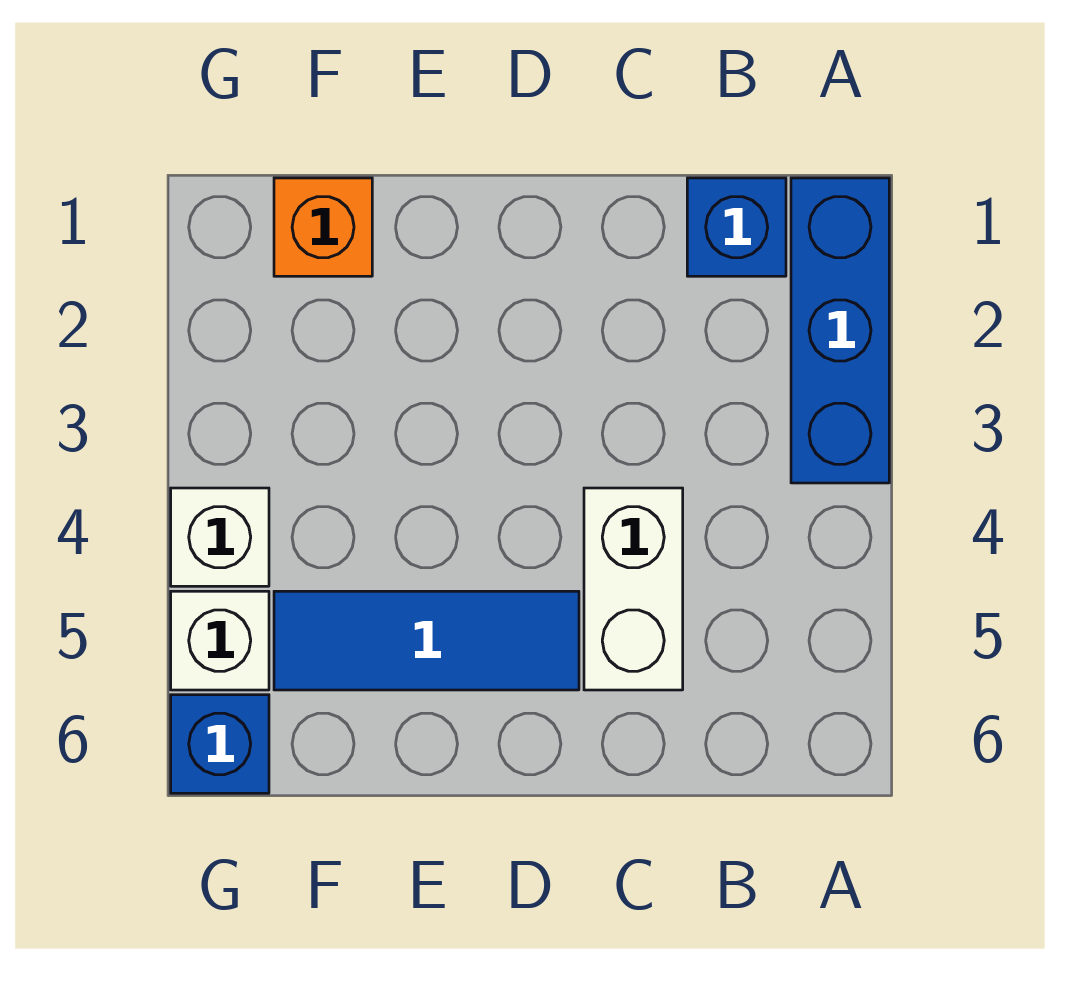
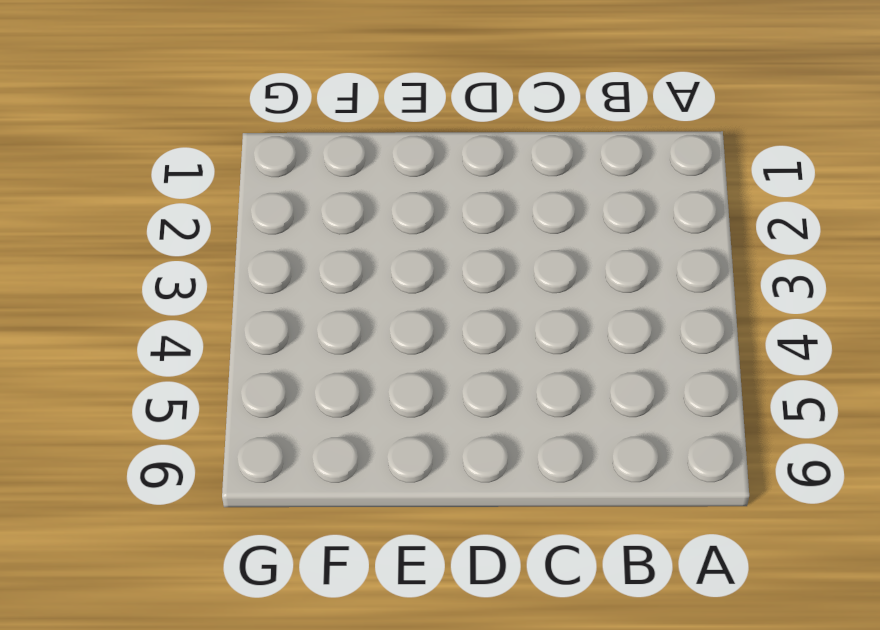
none -> blue 1x3 brick [791,178,889,483]
none -> blue 1x1 brick [687,178,786,276]

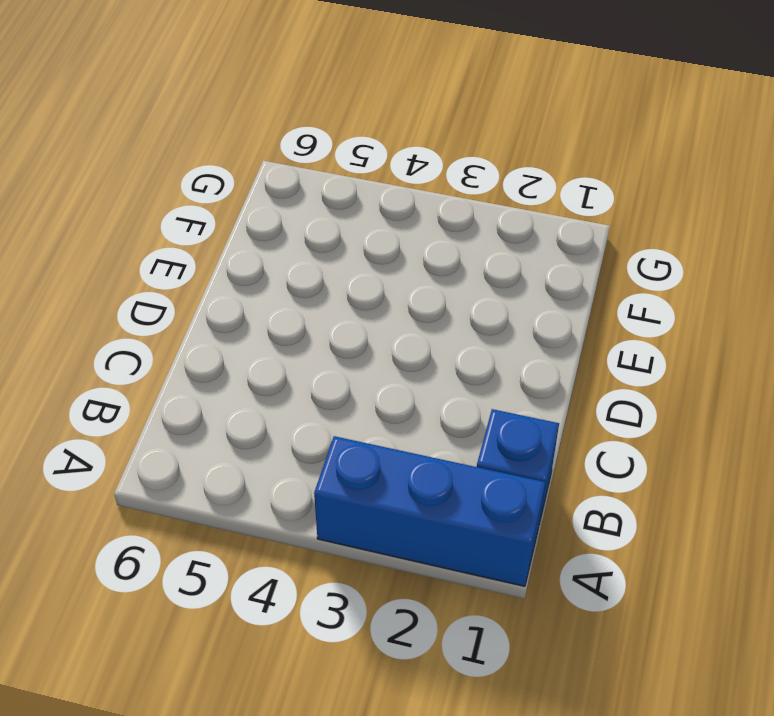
none -> white 1x2 brick [584,488,683,690]
none -> blue 1x3 tile [274,591,579,690]

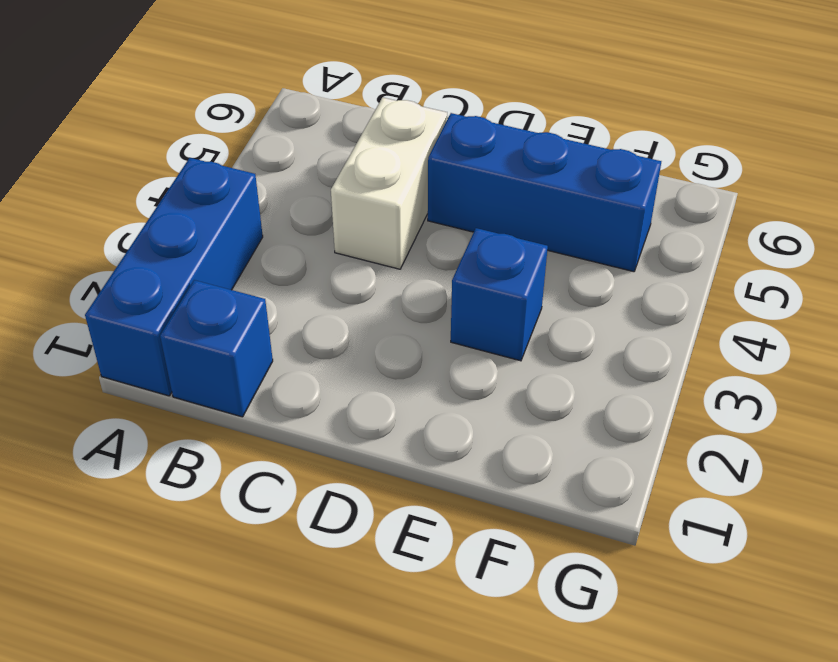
blue 1x3 brick [428,113,661,272] -> blue 1x3 tile [274,591,579,690]
blue 1x1 brick [451,228,548,361] -> blue 1x1 brick moved to [171,695,269,793]
none -> orange 1x1 brick [274,178,372,276]
none -> white 1x1 brick [171,488,269,586]

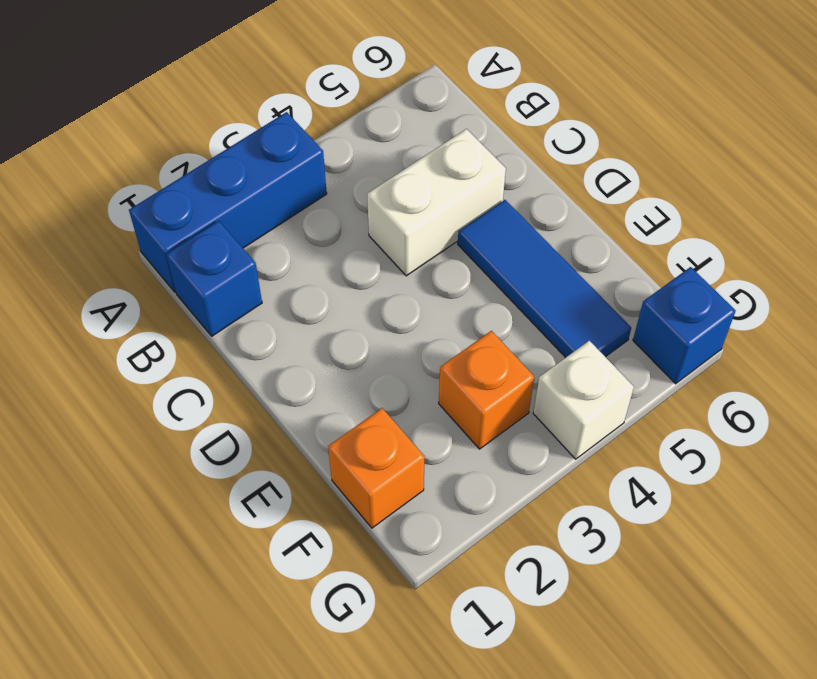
orange 1x1 brick [439,331,534,449] -> none
none -> white 1x1 brick [171,591,269,690]

